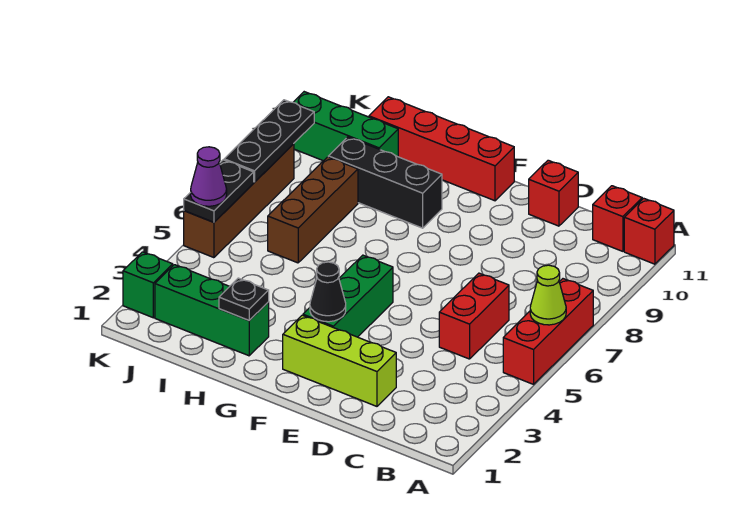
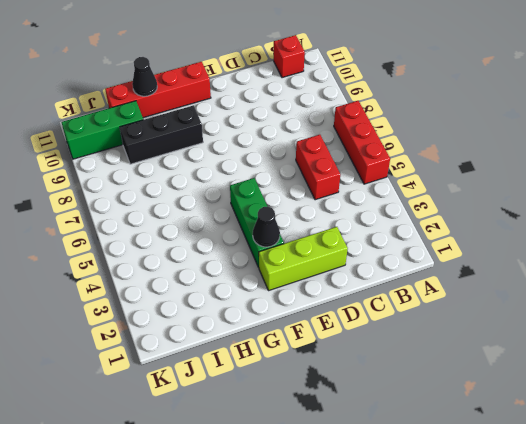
black 1x1 cone [132,57,157,96] -> none
none -> red 1x1 brick [624,198,674,264]
none -> red 1x1 brick [529,160,578,226]
none -> green 1x3 brick [155,265,269,356]

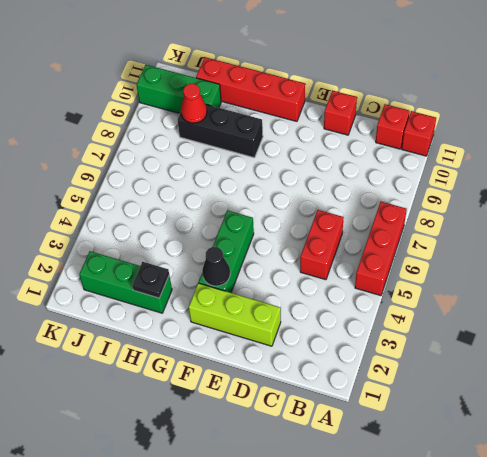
red 1x1 cone [181,84,207,123] -> none
none -> brown 1x3 brick [268,157,358,263]
none -> green 1x1 brick [123,252,173,318]
none -> brown 1x4 brick [184,144,294,258]

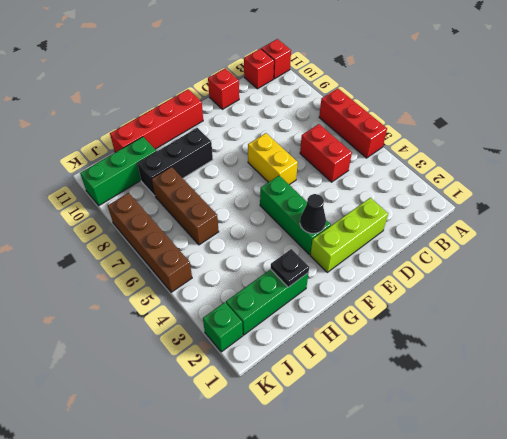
yellow 1x2 brick [248,133,298,185] -> none
none -> lime 1x1 cone [530,265,566,325]
none -> black 1x2 plate [184,160,254,222]
none -> black 1x3 plate [224,100,314,182]

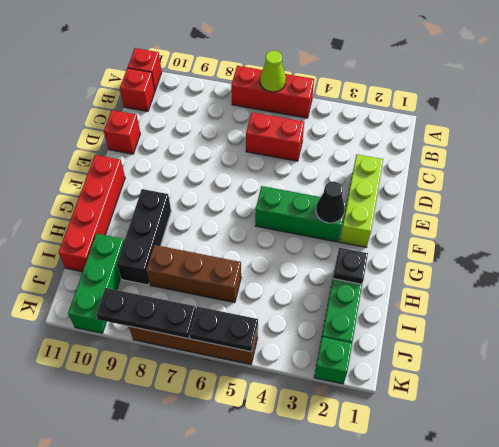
none -> purple 1x1 cone [191,147,227,206]

